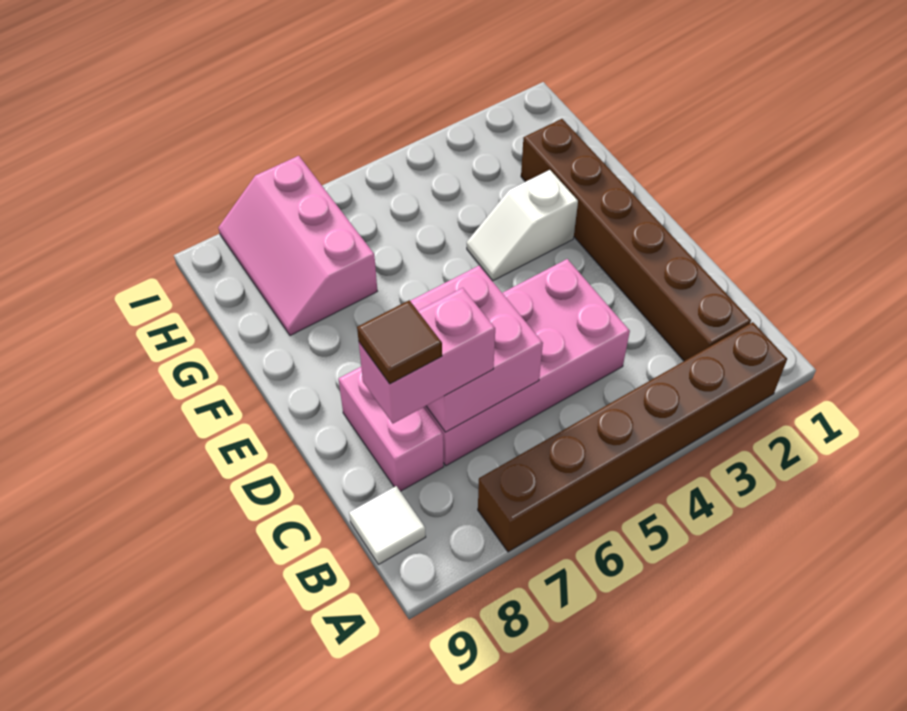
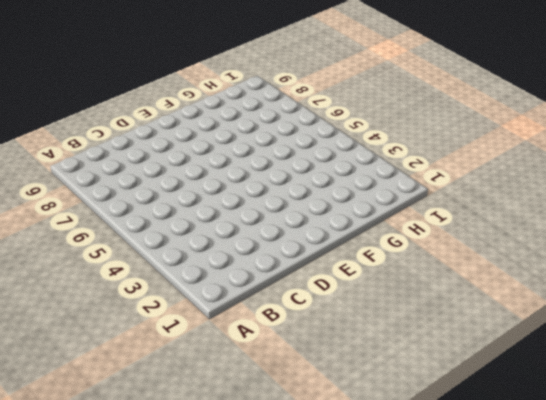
none -> brown 1x6 brick [478,322,787,552]
none -> brown 1x6 brick [521,119,751,361]

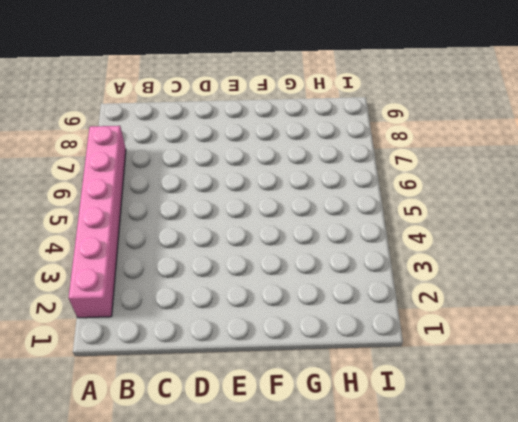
pink 1x6 brick [69,126,126,318] -> brown 1x6 brick [478,322,787,552]
none -> brown 1x6 brick [521,119,751,361]
none -> white 1x1 tile [349,486,426,564]

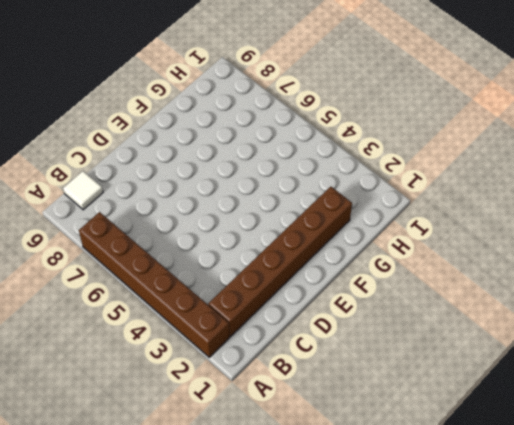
none -> pink 2x4 brick [424,259,630,466]
none -> pink 1x2 brick [338,367,444,491]

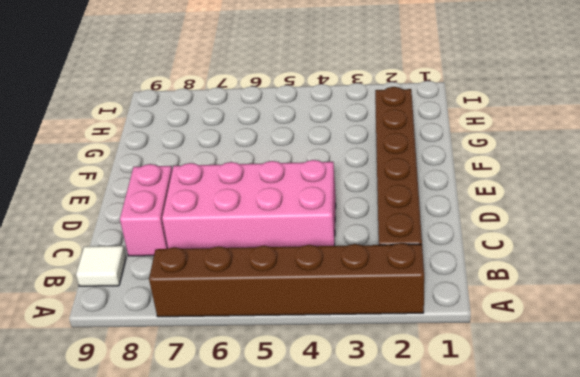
none -> white 1x2 slope [467,170,578,281]
none -> pink 2x3 slope [218,156,377,336]

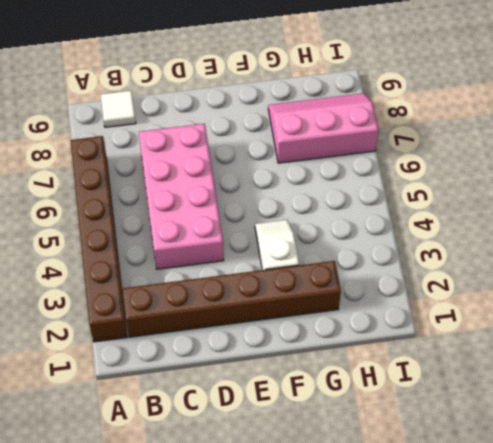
none -> pink 1x2 brick [338,367,444,491]
none -> pink 2x2 brick [410,265,543,432]

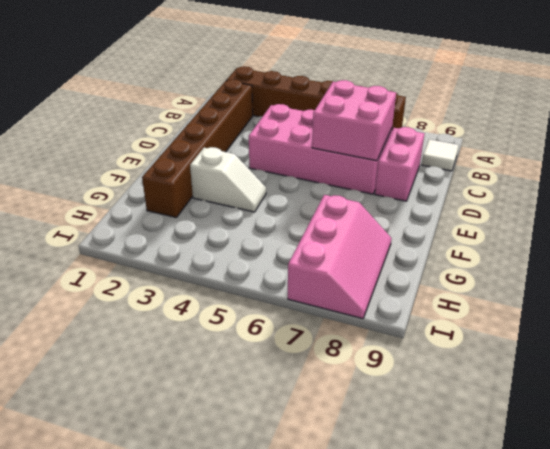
none -> pink 1x2 brick [359,288,495,423]
none -> brown 1x1 tile [357,300,442,384]

